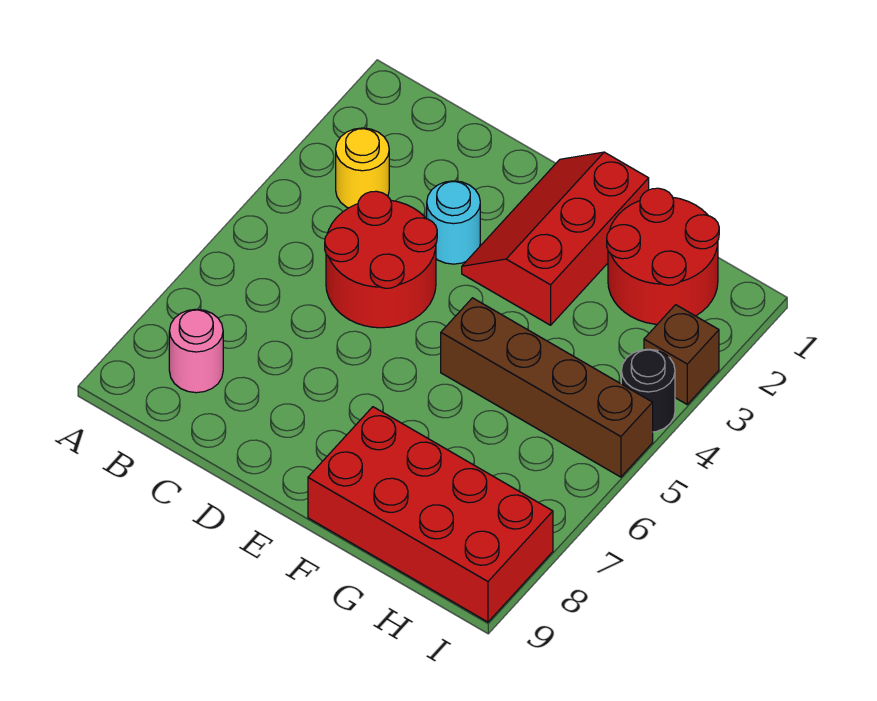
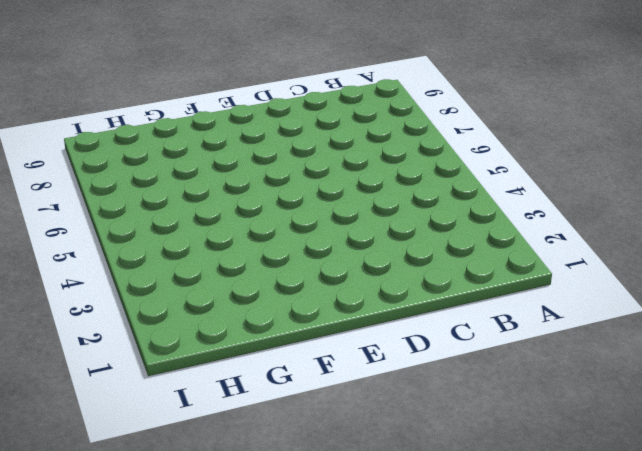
none -> yellow 1x1 round brick [336,128,389,208]
none -> pink 1x1 round brick [169,309,223,393]

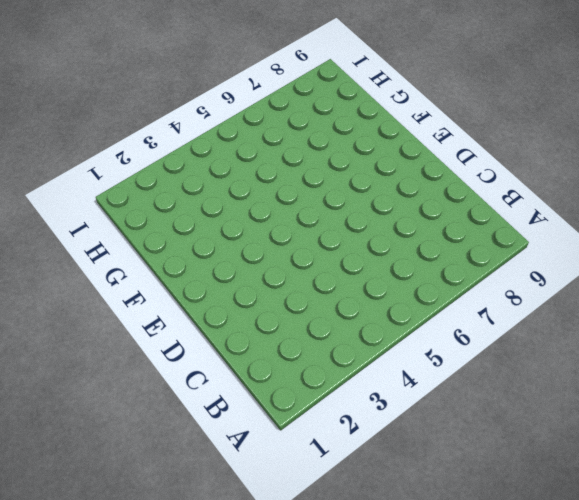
none -> yellow 1x1 round brick [336,128,389,208]
none -> pink 1x1 round brick [169,309,223,393]

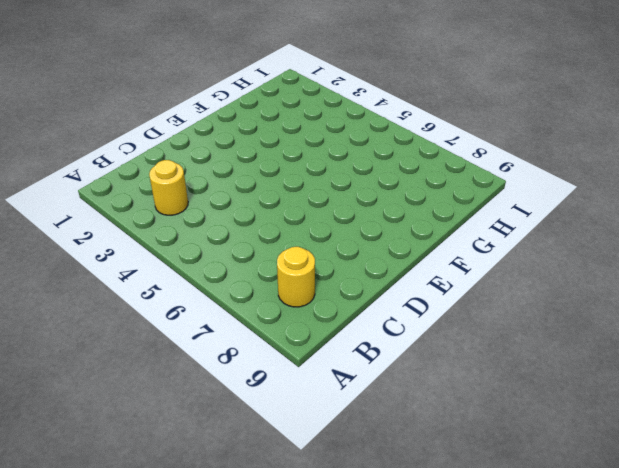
yellow 1x1 round brick [277,247,315,307] -> pink 1x1 round brick [169,309,223,393]
none -> red 2x2 round brick [325,191,437,328]
none -> cyan 1x1 round brick [427,181,480,264]

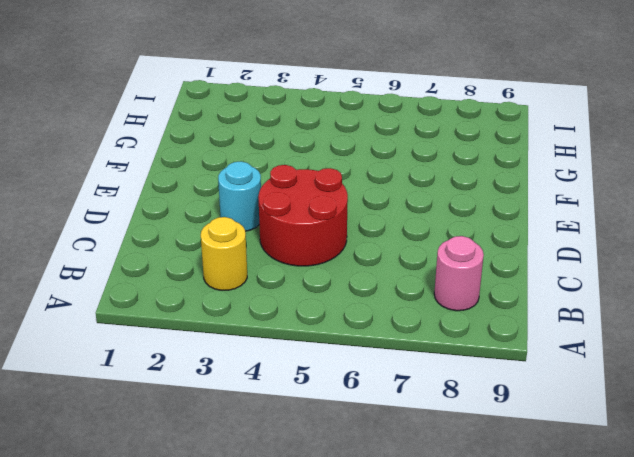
none -> red 2x3 slope [462,152,649,325]
none -> brown 1x4 brick [441,298,653,477]

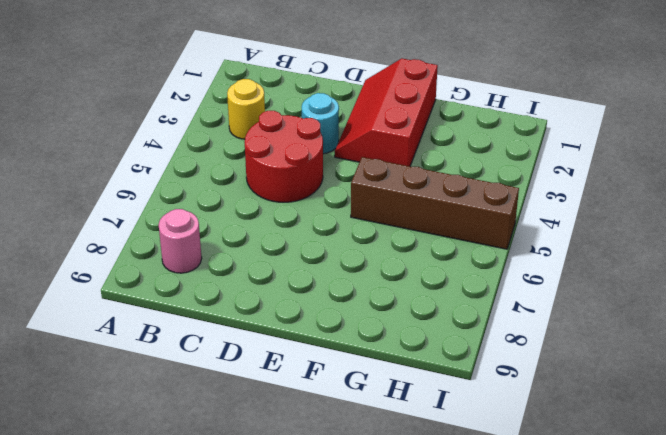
none -> red 2x4 brick [308,407,553,622]
none -> red 2x2 round brick [607,188,719,324]

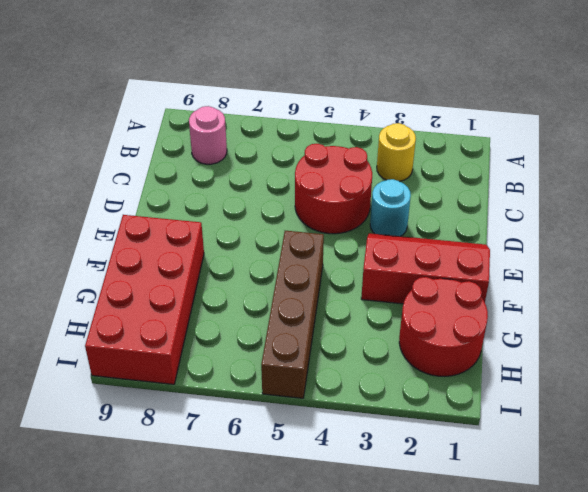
none -> brown 1x1 brick [644,305,719,404]
none -> black 1x1 round brick [621,349,675,432]

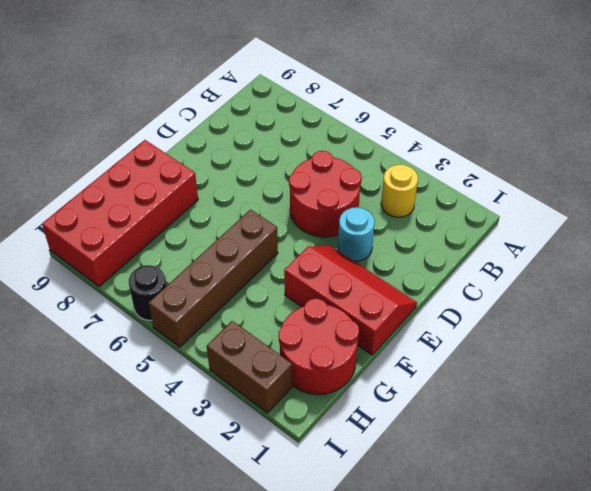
brown 1x2 brick [207,321,292,413] -> brown 1x1 brick [644,305,719,404]
black 1x1 round brick [129,265,167,320] -> black 1x1 round brick moved to [621,349,675,432]
none -> pink 1x1 round brick [169,309,223,393]

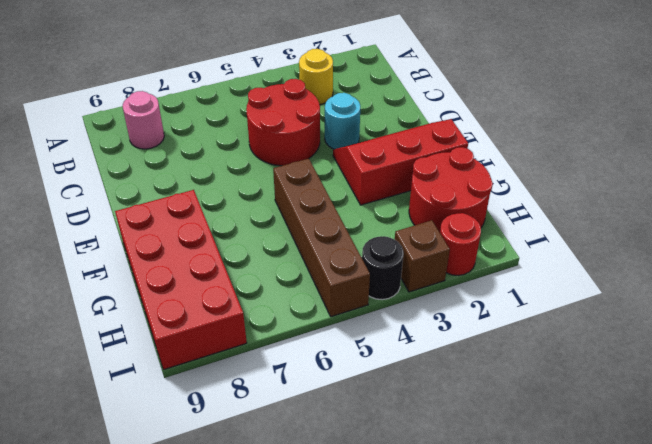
red 1x1 round brick [440,213,481,275] -> none

